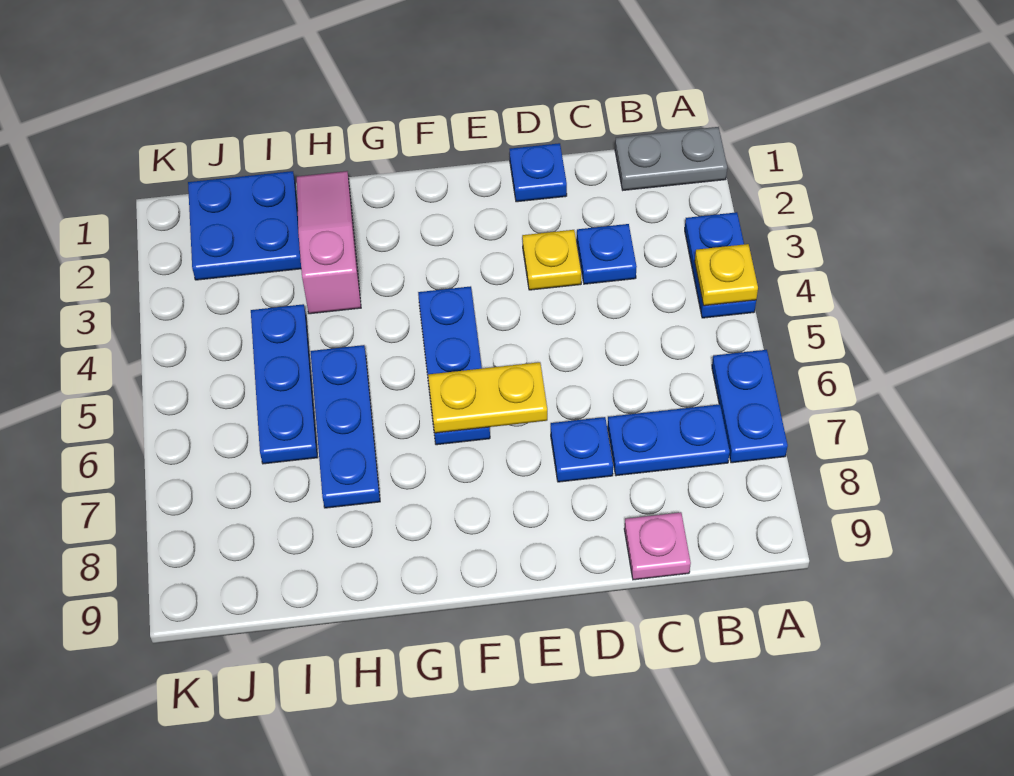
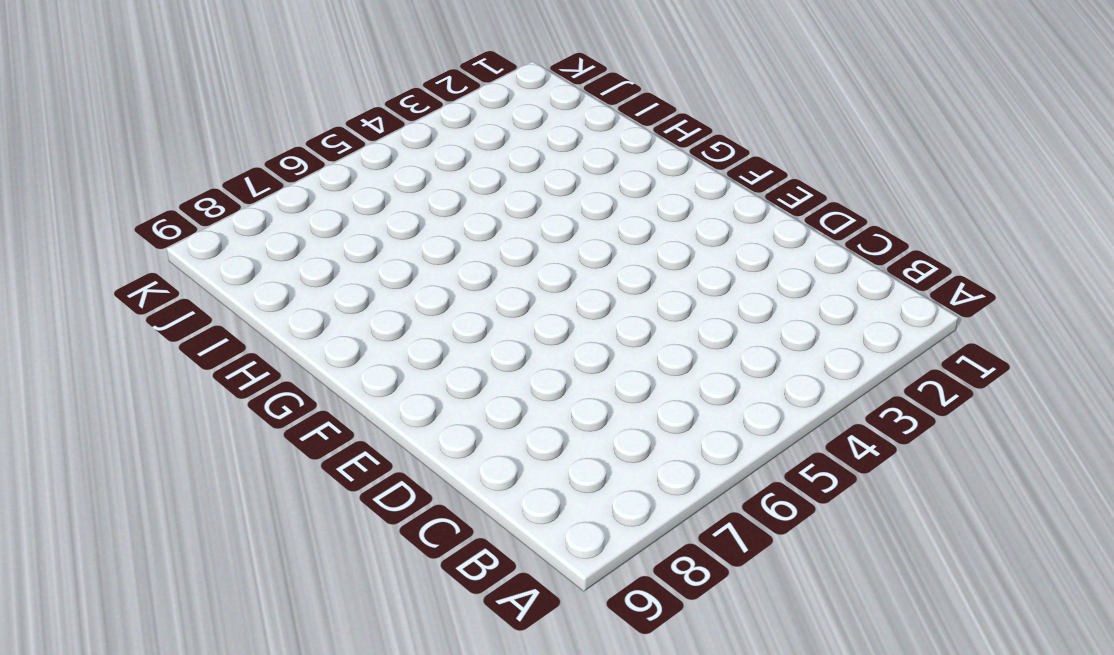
none -> grey 1x2 plate [615,127,727,190]
none -> blue 1x2 plate [685,212,756,318]
none -> blue 1x2 plate [712,350,788,463]

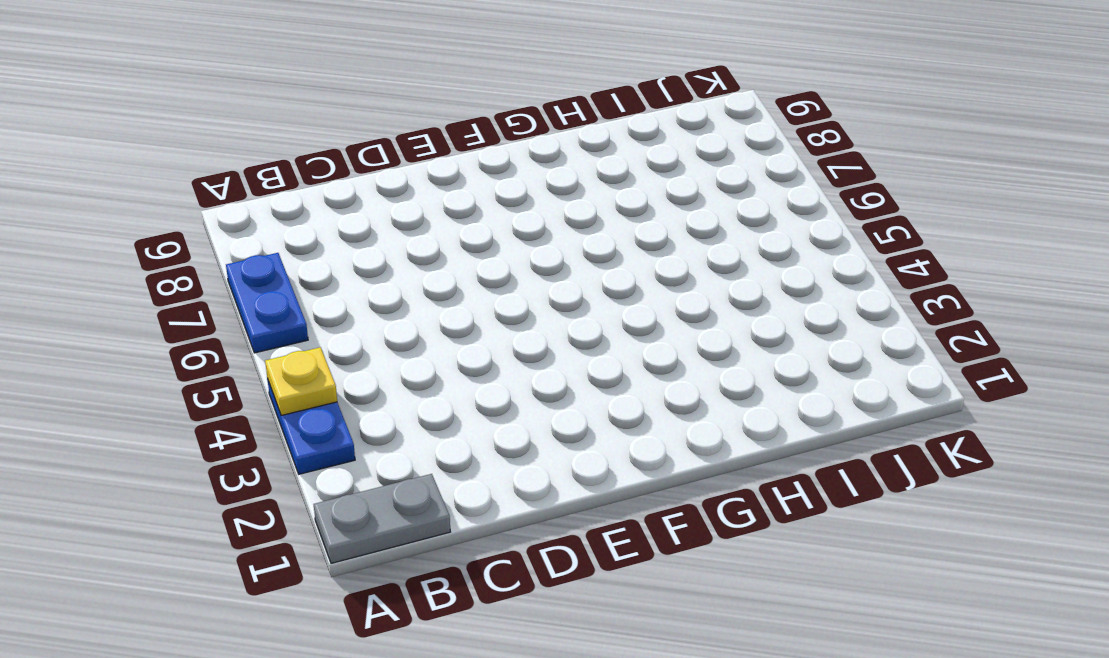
none -> blue 1x2 plate [608,404,730,476]
none -> blue 1x1 plate [577,224,637,284]
none -> pink 1x1 plate [624,512,691,580]

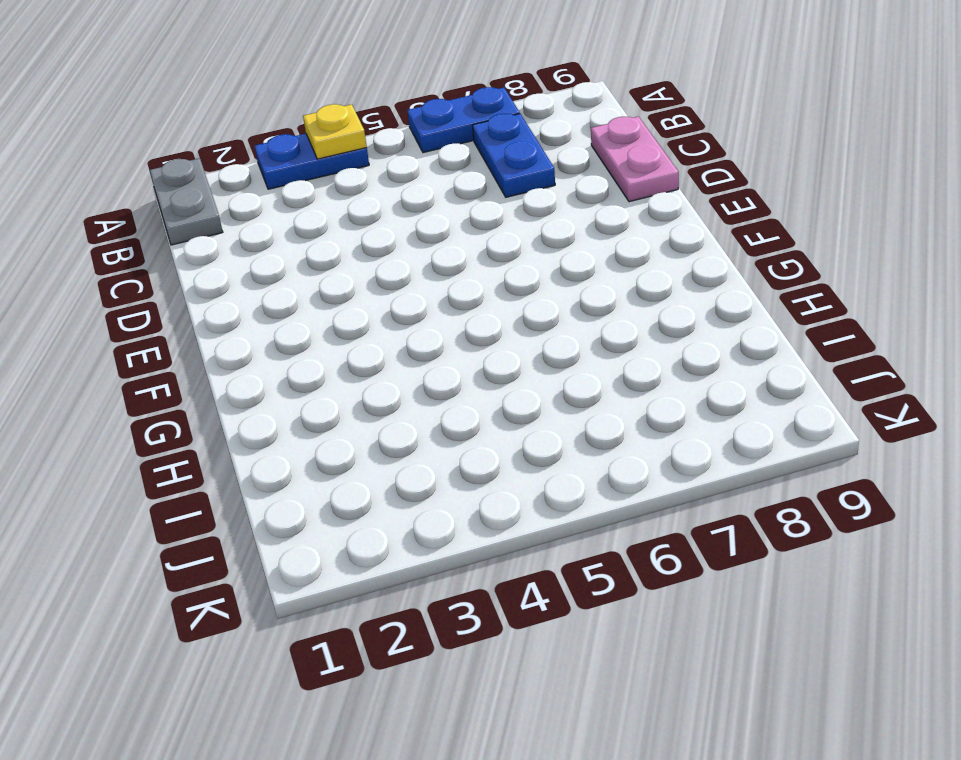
pink 1x2 plate [591,117,679,202] -> pink 1x1 plate [624,512,691,580]
none -> blue 1x1 plate [577,224,637,284]
none -> blue 1x1 plate [510,143,567,202]
none -> yellow 1x1 plate [522,230,581,290]

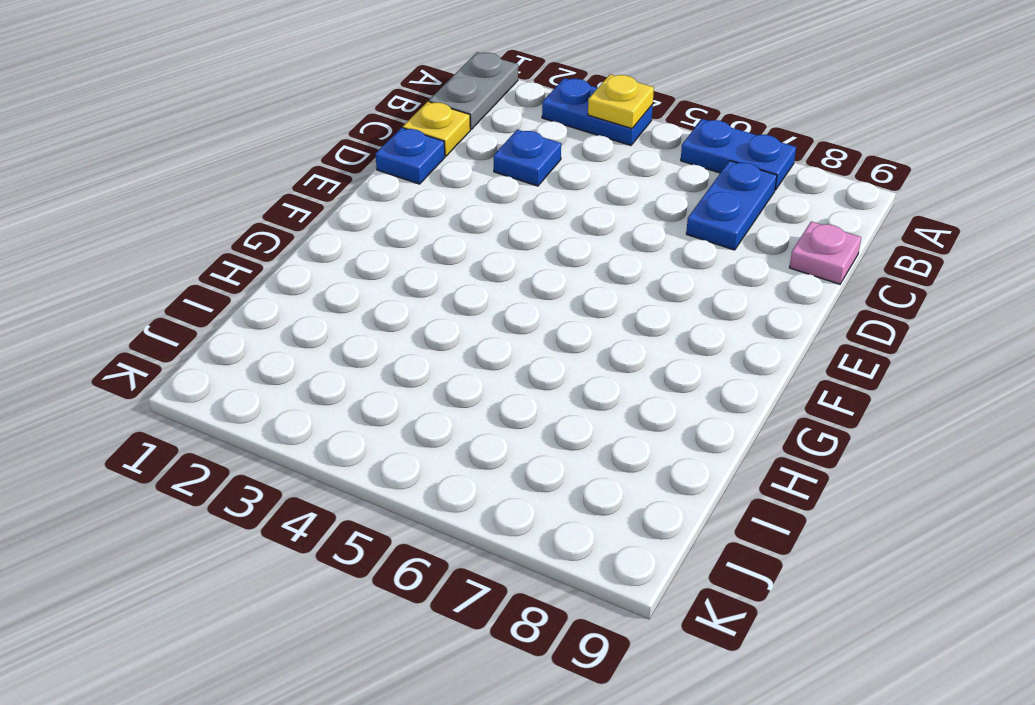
yellow 1x1 plate [403,102,470,156] -> yellow 1x1 plate moved to [522,230,581,290]
none -> blue 1x1 plate [551,417,613,482]
none -> blue 1x3 plate [418,286,490,445]
none -> pink 1x3 slope [297,171,361,314]

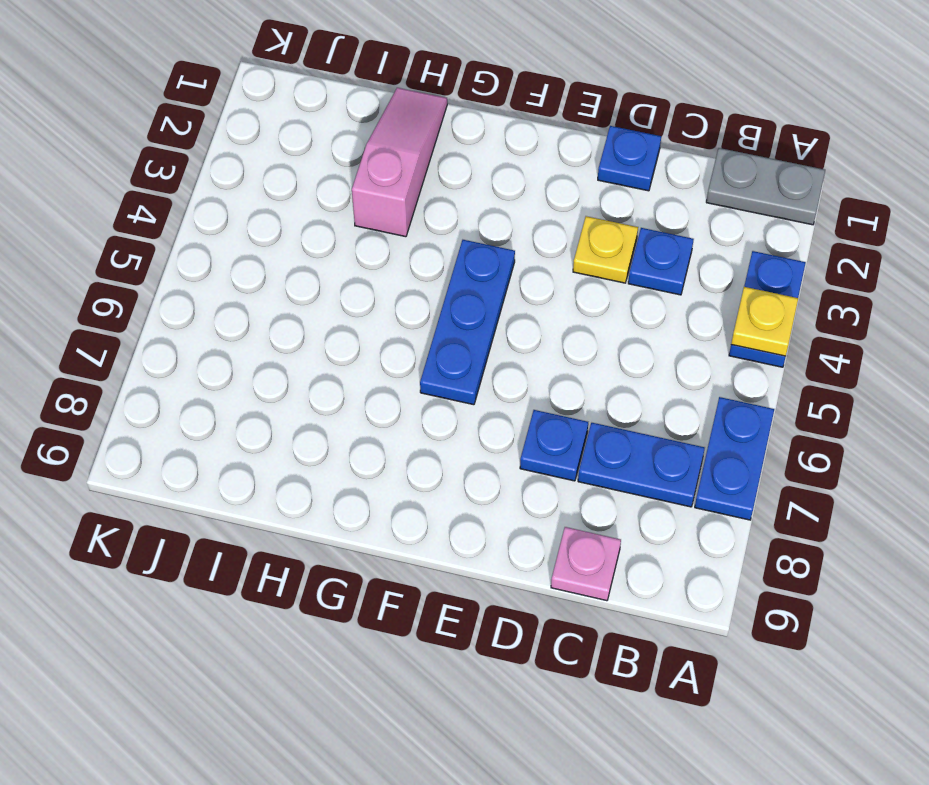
none -> blue 1x3 plate [310,345,380,508]
none -> blue 2x2 plate [188,171,301,280]
none -> blue 1x3 plate [251,304,318,464]

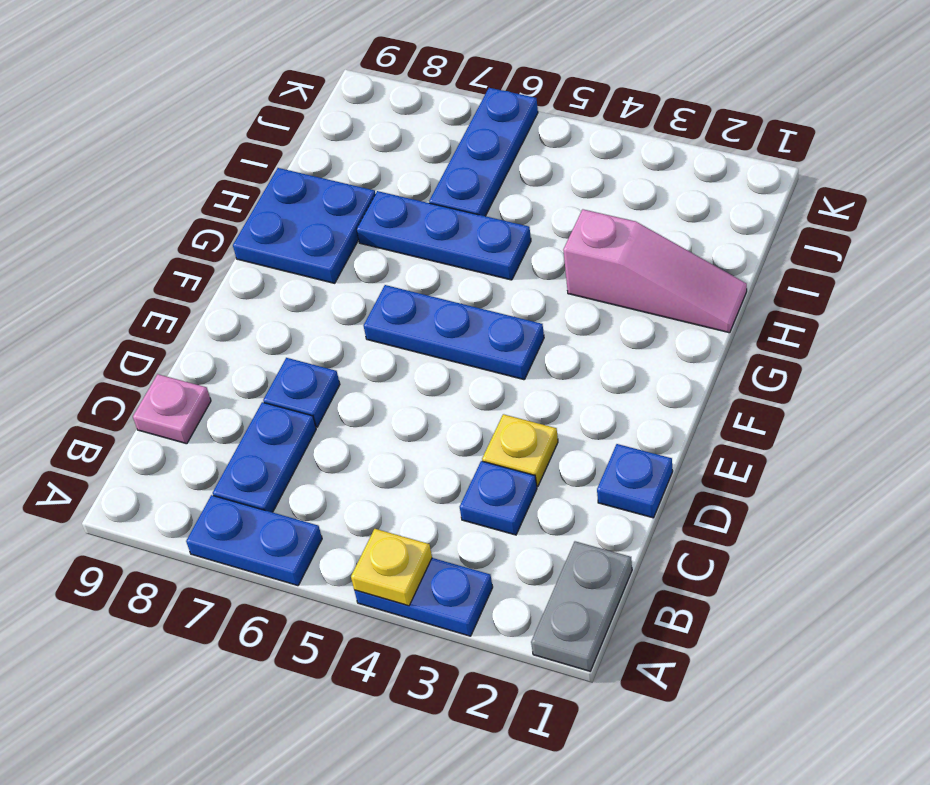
blue 2x2 plate [233,168,375,283] -> blue 2x2 plate moved to [188,171,301,280]
blue 1x3 plate [429,88,538,216] -> blue 1x3 plate turned to [251,304,318,464]
none -> yellow 1x2 plate [428,362,547,433]

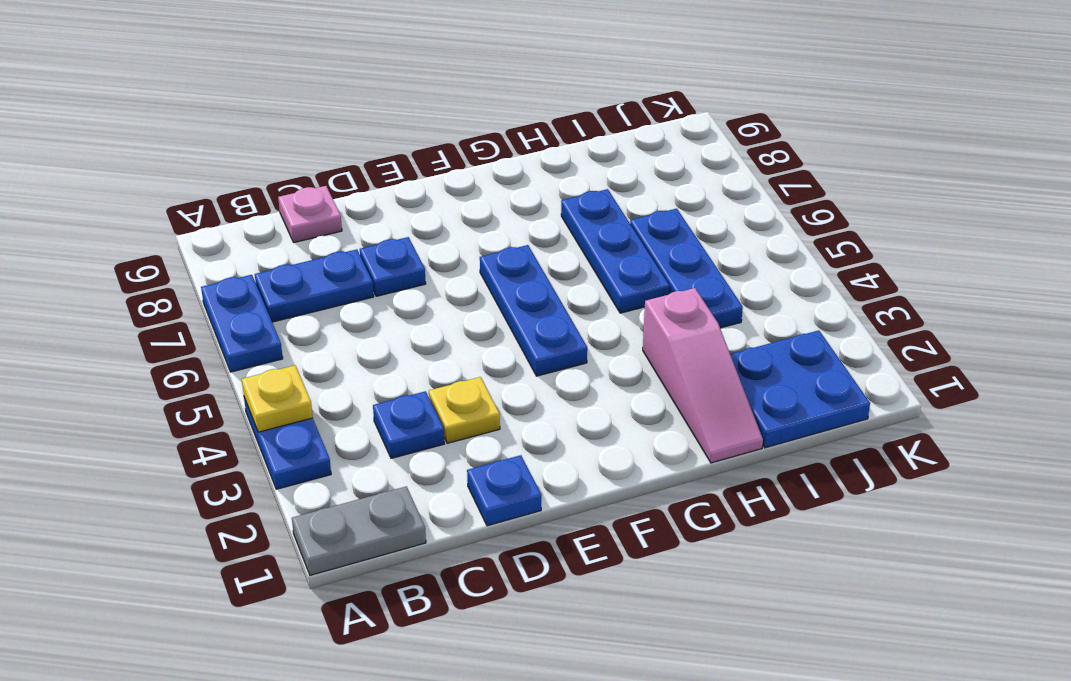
none -> yellow 1x2 plate [428,362,547,433]

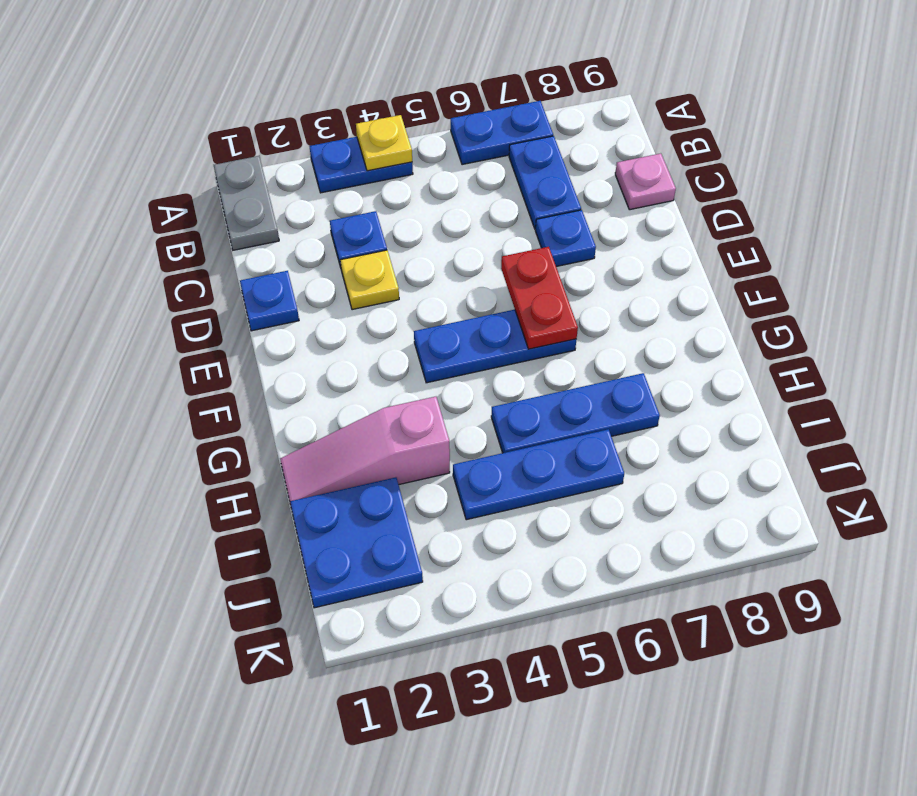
red 1x2 plate [501,247,578,349] -> yellow 1x2 plate [428,362,547,433]

